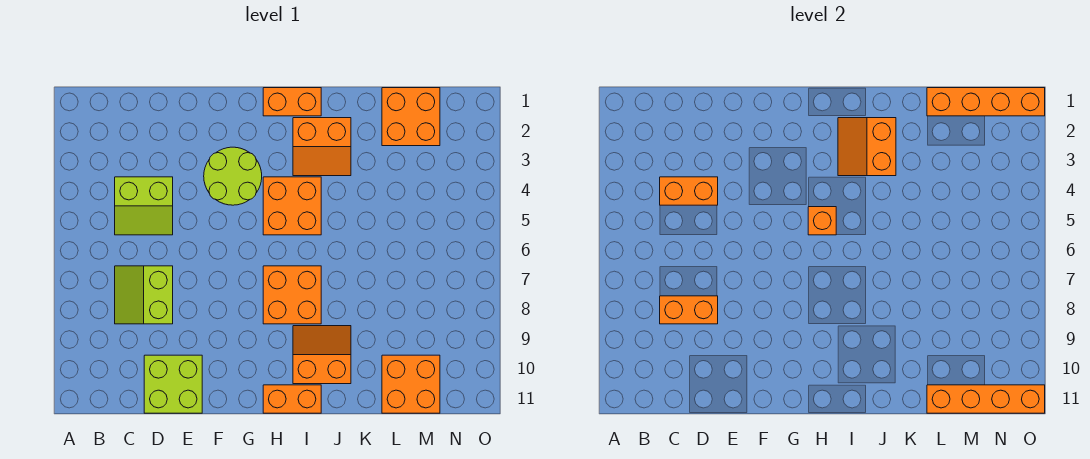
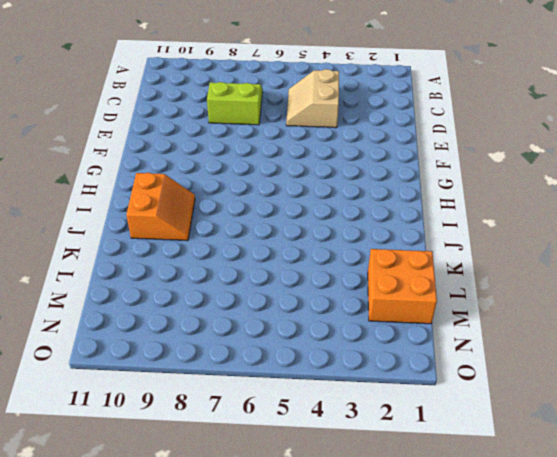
tan 2x2 slope [286,69,339,128] -> lime 2x2 slope [115,177,173,235]
none -> lime 2x2 brick [144,355,202,413]
none -> lime 2x2 round brick [204,147,262,205]
none -> orange 1x2 brick [263,88,321,116]

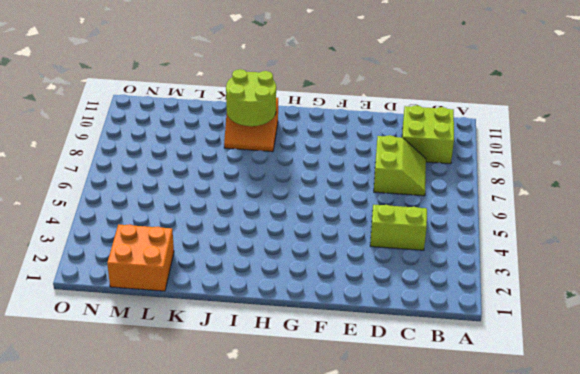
lime 2x2 brick [402,105,454,164] -> lime 2x2 brick moved to [144,355,202,413]
lime 2x2 round brick [226,69,276,126] -> lime 2x2 round brick moved to [204,147,262,205]
none -> orange 1x2 brick [263,88,321,116]
none -> orange 2x2 brick [263,177,321,235]
none -> orange 2x2 brick [263,266,321,324]

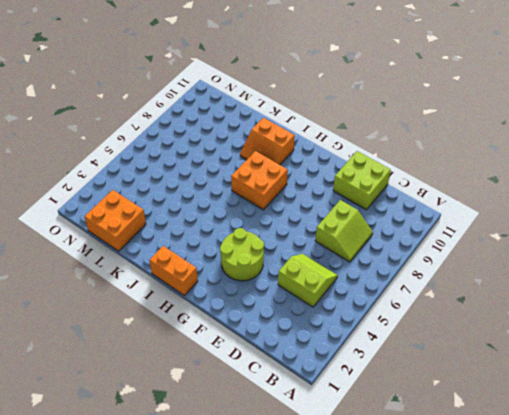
none -> orange 2x2 brick [263,177,321,235]
none -> orange 1x2 brick [263,385,321,413]
none -> orange 2x2 slope [293,118,351,176]

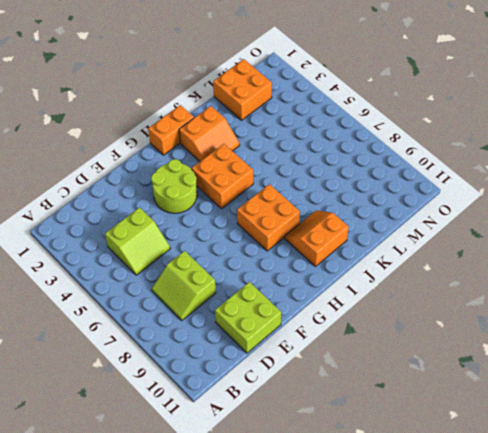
none -> orange 1x2 brick [263,385,321,413]
none -> orange 2x2 brick [382,355,440,413]
none -> orange 1x2 brick [660,177,718,205]

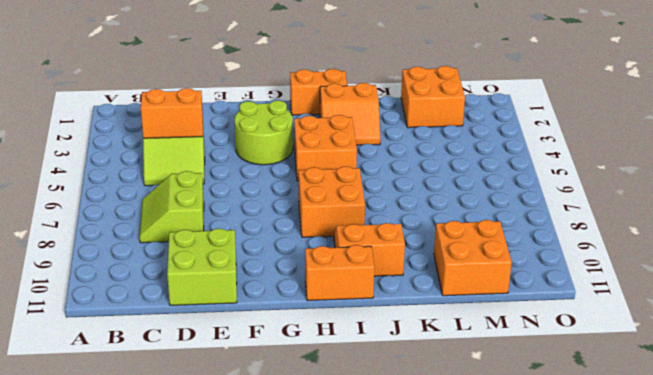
none -> orange 1x2 brick [660,296,718,324]
none -> orange 1x1 brick [808,207,836,235]
none -> orange 2x2 slope [838,118,896,176]

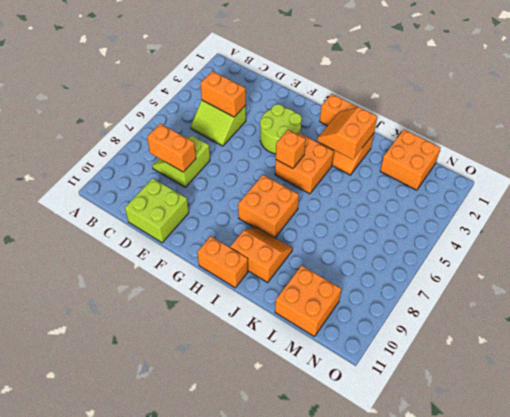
none -> orange 1x4 brick [927,88,1045,116]
none -> orange 1x4 brick [927,385,1045,413]

